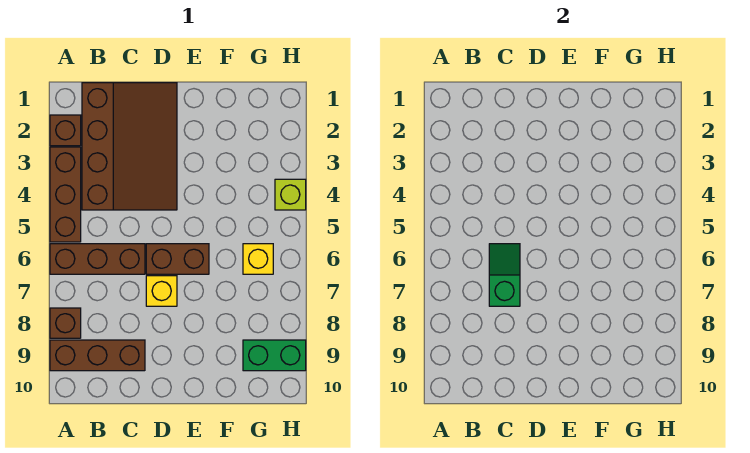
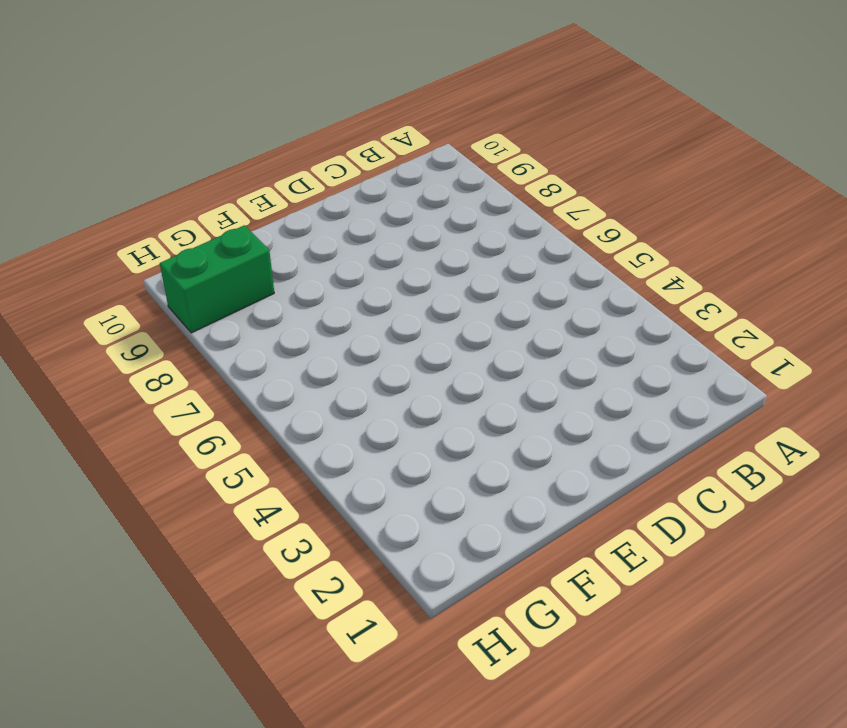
none -> brown 1x1 brick [50,115,81,146]
none -> brown 1x3 brick [50,147,81,242]
none -> brown 1x3 brick [50,244,145,274]

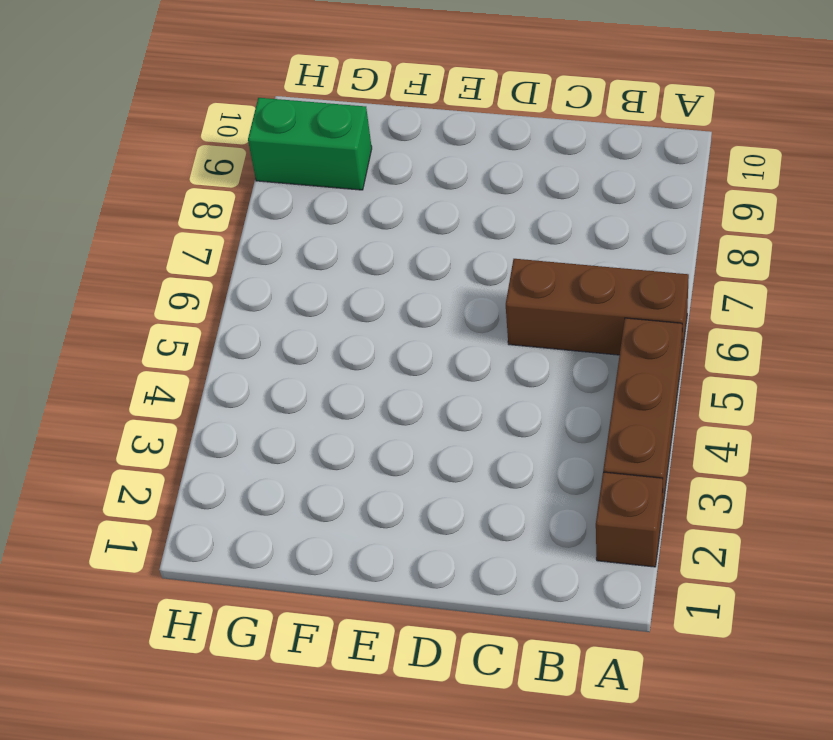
none -> brown 1x1 brick [50,308,81,338]
none -> brown 1x3 brick [50,340,145,371]
none -> brown 3x4 slope [82,83,177,210]

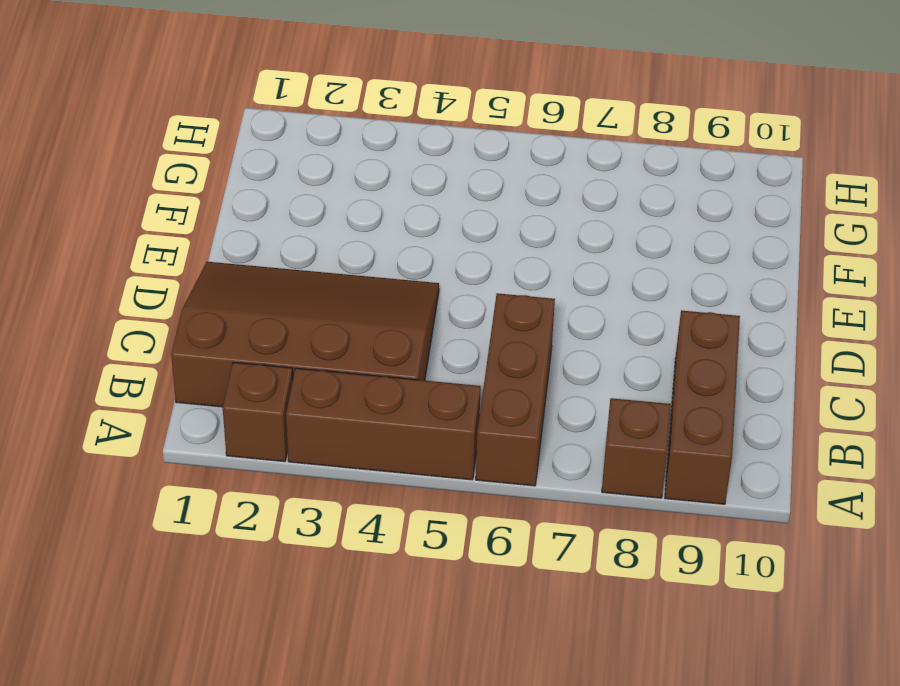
none -> brown 1x2 brick [146,244,209,274]
none -> yellow 1x1 brick [146,276,177,306]
none -> yellow 1x1 brick [243,244,273,274]

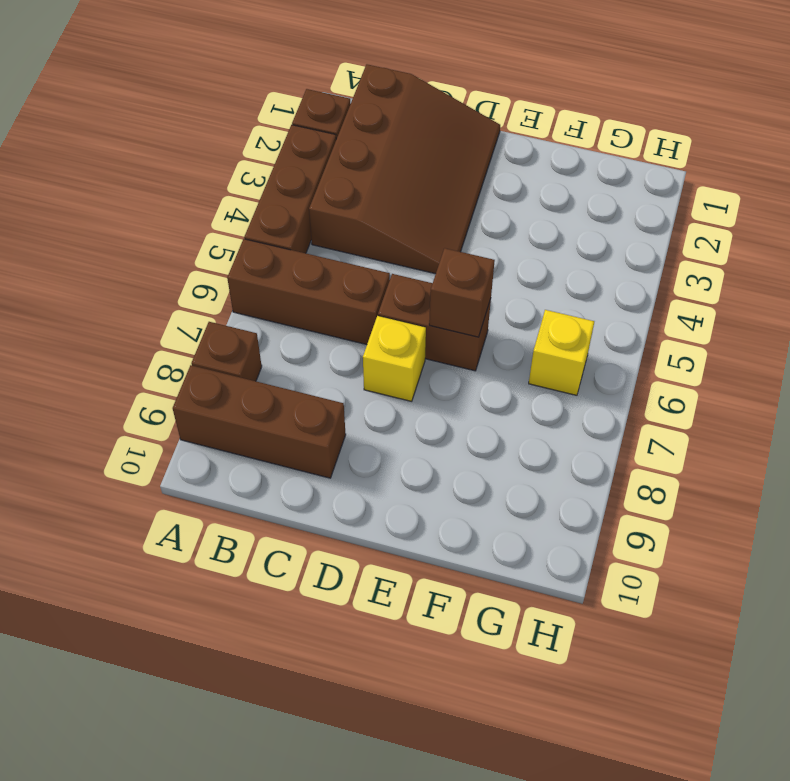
brown 1x1 brick [429,248,495,337] -> none
none -> green 1x2 brick [243,340,306,371]
none -> lime 1x1 brick [275,179,306,210]
none -> green 1x2 slope [489,244,520,306]

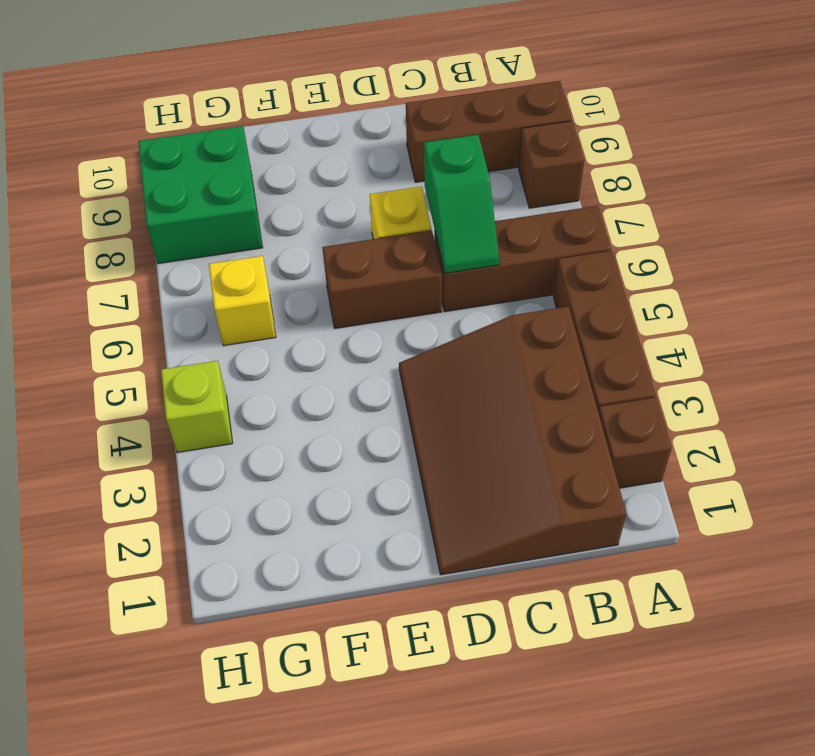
green 2x2 brick [138,126,263,264] -> green 1x2 brick [243,340,306,371]

